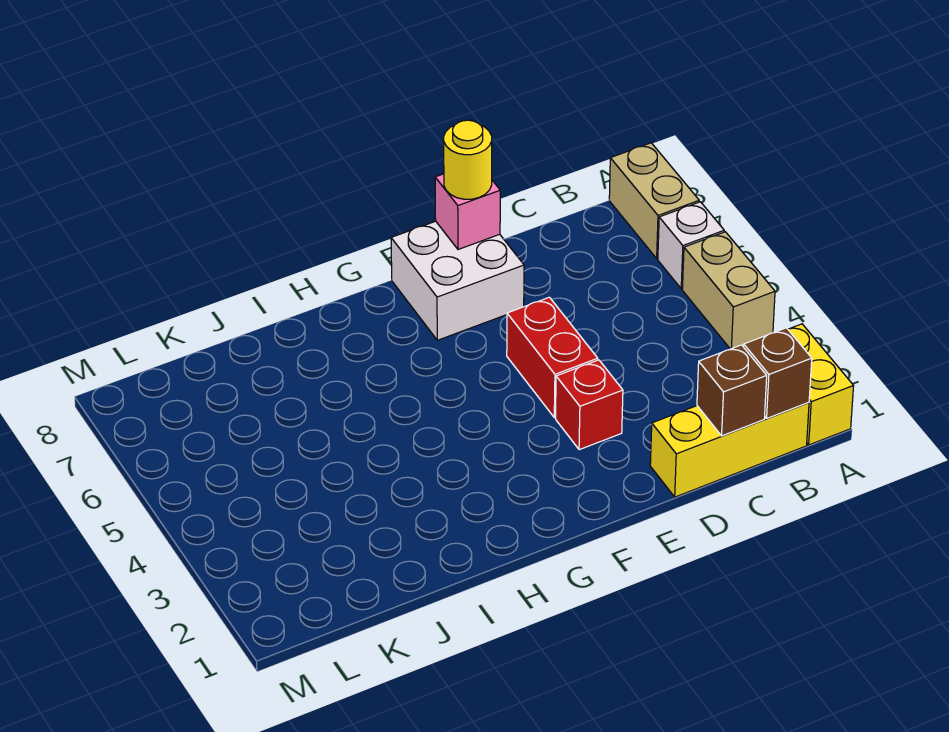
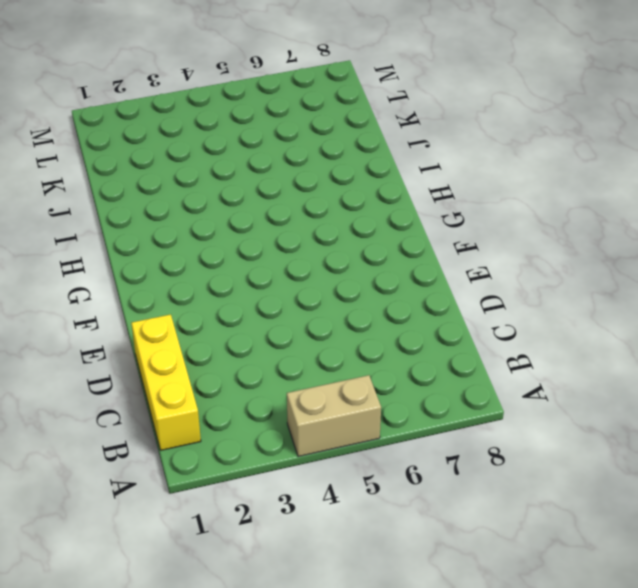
none -> yellow 1x2 brick [788,324,854,445]
none -> white 1x1 brick [658,202,724,289]
none -> tan 1x2 brick [609,143,699,259]

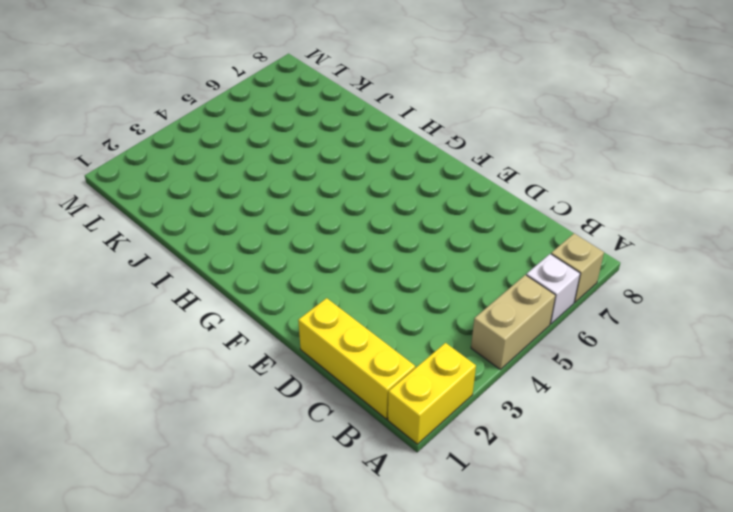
tan 1x1 brick [551,233,604,302] -> tan 1x2 brick [609,143,699,259]
none -> red 1x1 brick [556,360,623,450]
none -> red 1x2 brick [507,297,598,418]
none -> white 2x2 brick [391,221,524,340]

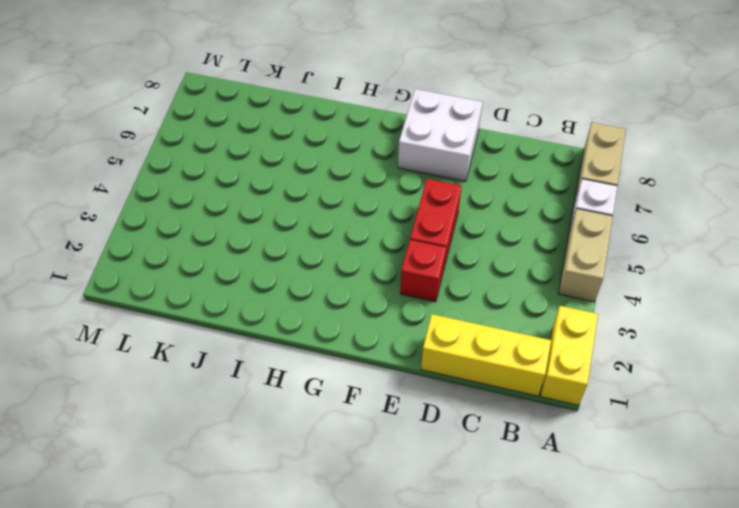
none -> brown 1x1 brick [744,328,812,418]
none -> brown 1x1 brick [697,345,767,436]
none -> pink 1x1 brick [435,174,500,249]

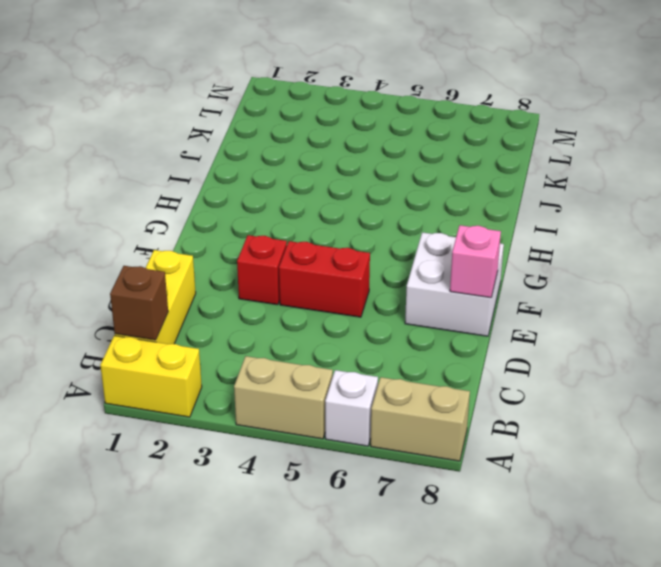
none -> brown 1x1 brick [697,345,767,436]
none -> yellow 1x1 round brick [444,120,492,199]

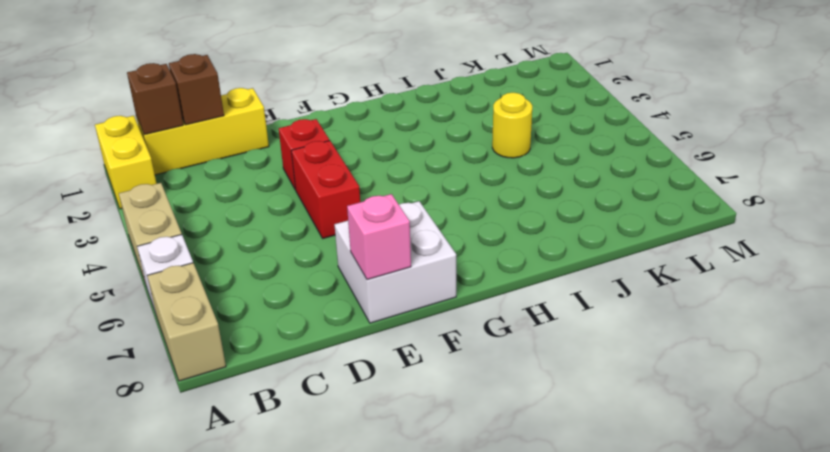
yellow 1x1 round brick [492,93,532,158] -> yellow 1x1 round brick moved to [444,120,492,199]

